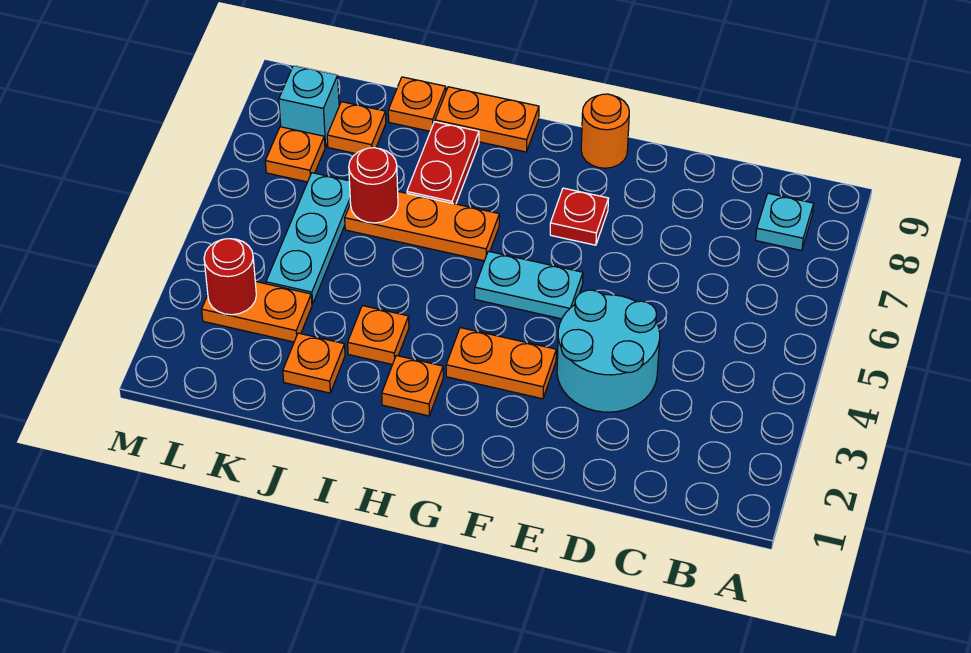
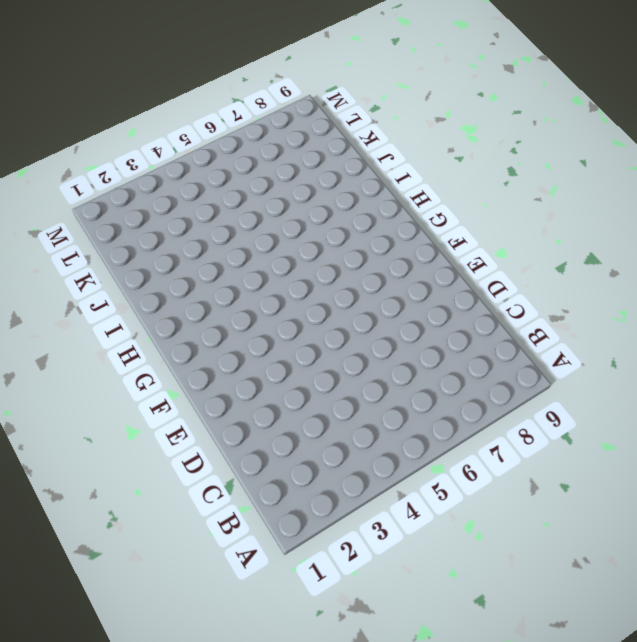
none -> cyan 1x1 plate [756,193,814,251]
none -> cyan 2x2 round brick [557,290,660,412]
none -> orange 1x2 plate [446,328,556,399]

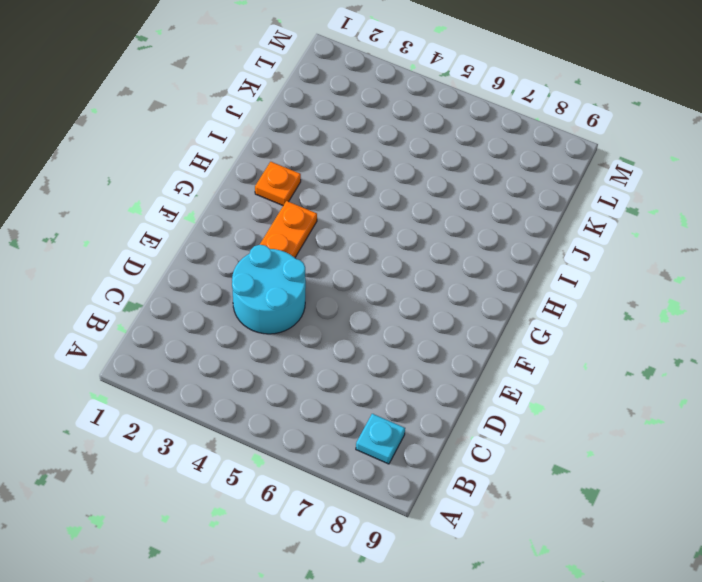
none -> cyan 1x2 plate [475,251,583,319]
none -> red 1x1 plate [550,188,609,245]
none -> orange 1x1 round brick [581,94,629,168]

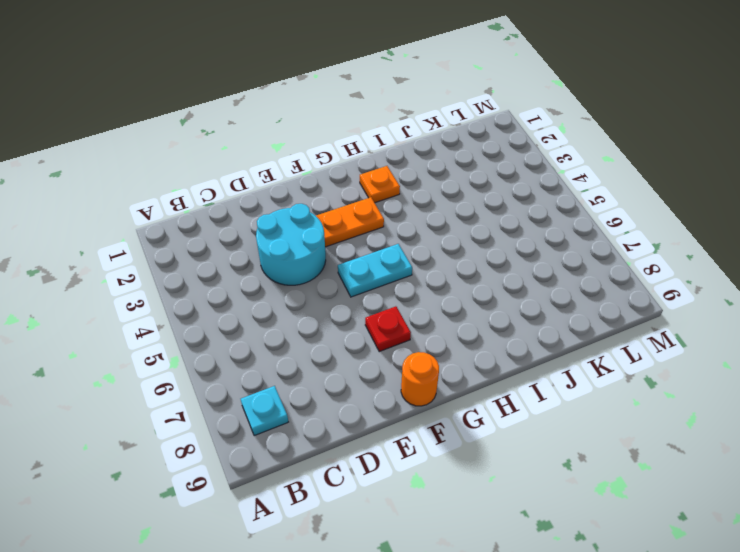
none -> orange 1x3 plate [345,192,499,261]
none -> orange 1x2 plate [435,87,539,152]
none -> orange 1x1 plate [348,306,409,364]

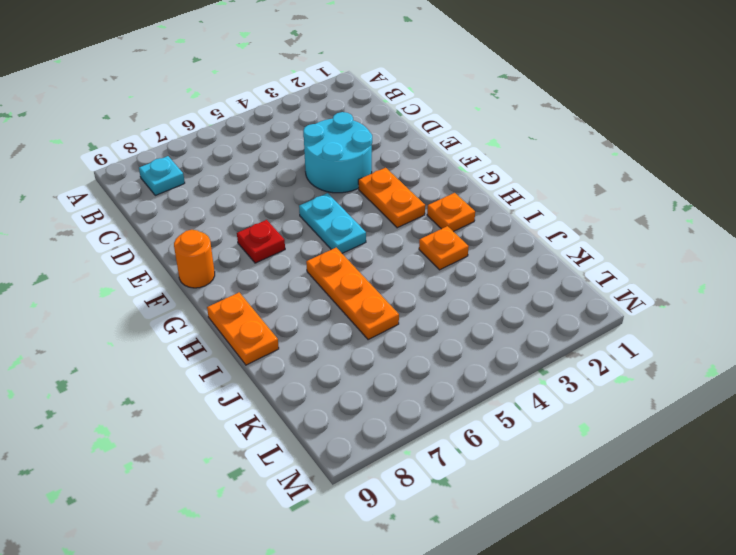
none -> red 1x2 plate [407,122,479,204]
none -> orange 1x1 plate [283,333,345,393]
none -> orange 1x1 plate [388,77,446,131]

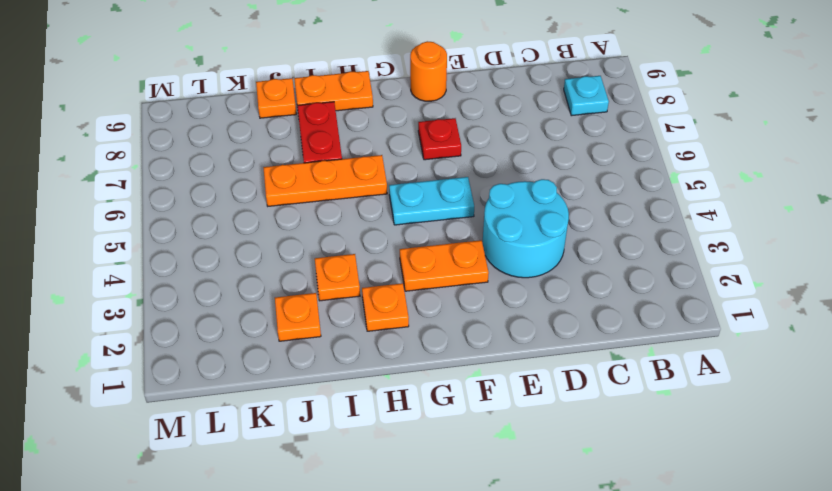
none -> orange 1x2 plate [202,281,312,342]
none -> cyan 1x3 plate [266,173,351,304]
none -> orange 1x1 plate [327,102,386,154]

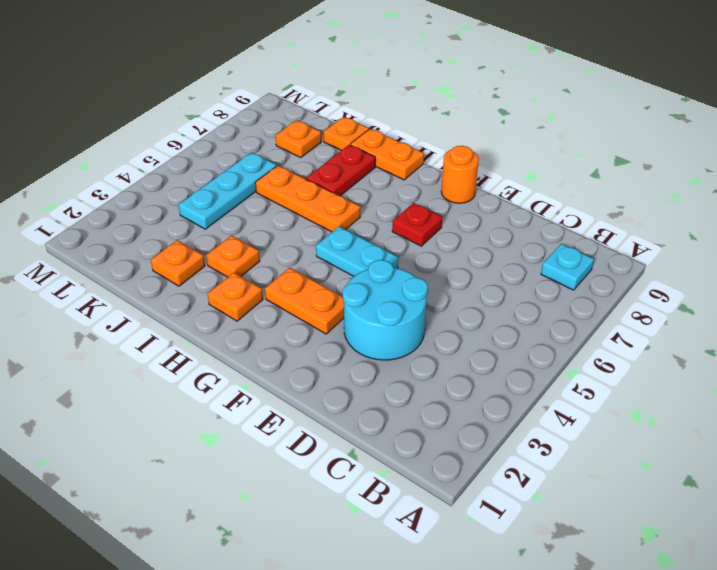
none -> orange 1x2 plate [202,281,312,342]
none -> orange 1x1 plate [265,127,325,182]
none -> cyan 1x1 brick [279,66,339,147]

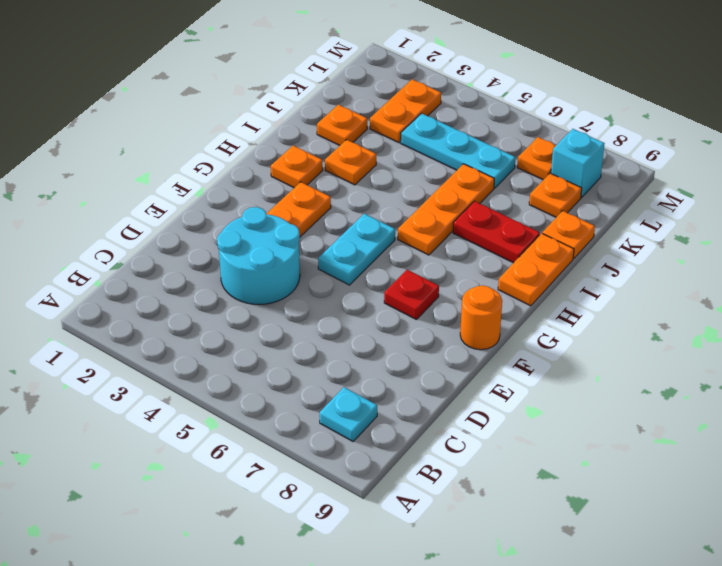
none -> red 1x1 round brick [349,148,398,223]
none -> red 1x1 round brick [204,239,256,315]

